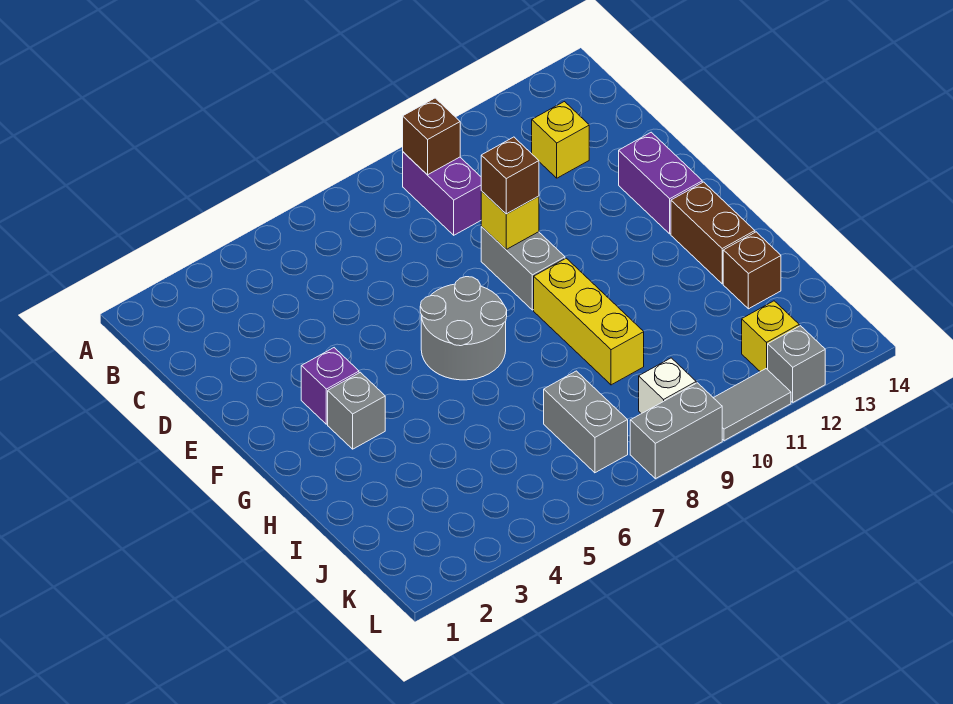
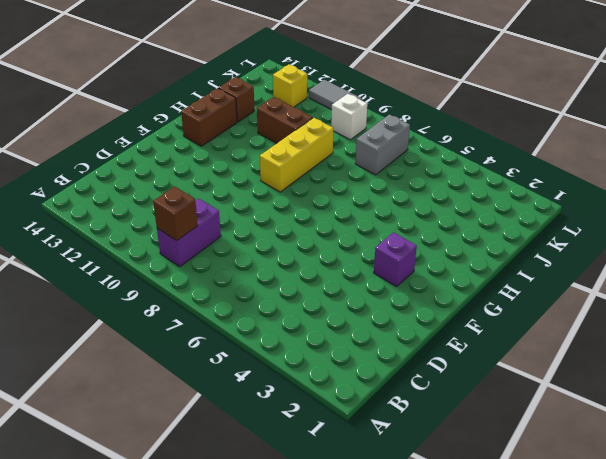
brown 1x2 brick [257,97,313,144] -> none
none -> yellow 1x1 brick [532,102,589,178]
none -> grey 1x2 brick [481,227,565,310]
none -> purple 1x2 brick [619,132,702,234]

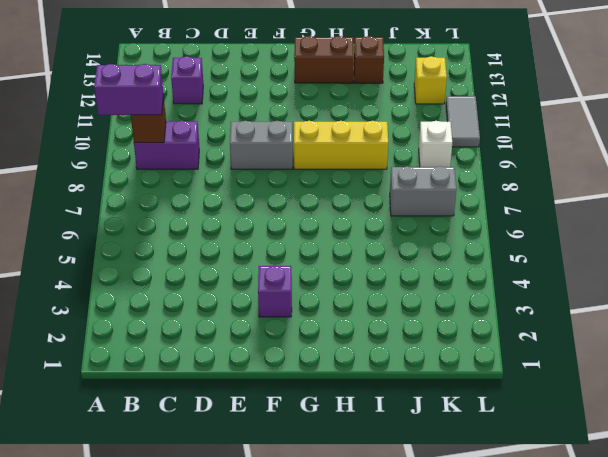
purple 1x2 brick [94,64,164,115] -> purple 1x2 brick moved to [619,132,702,234]
purple 1x1 brick [171,56,203,104] -> yellow 1x1 brick [532,102,589,178]
none -> grey 2x2 round brick [420,277,507,380]
none -> grey 1x1 brick [328,372,385,449]
none -> grey 1x2 brick [630,383,722,479]

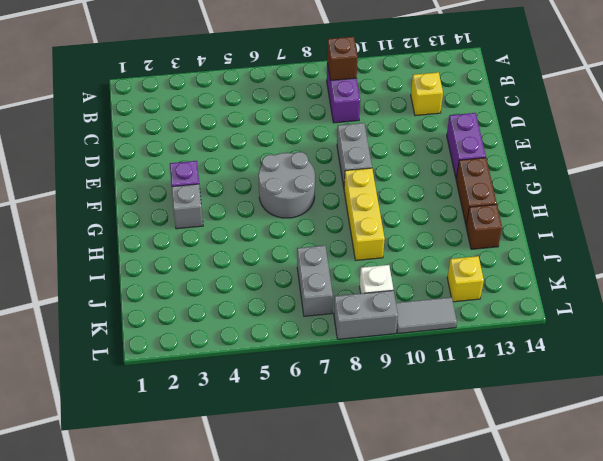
none -> grey 1x1 brick [768,326,825,402]
none -> yellow 1x1 brick [481,191,539,249]
none -> brown 1x1 brick [481,137,539,214]

